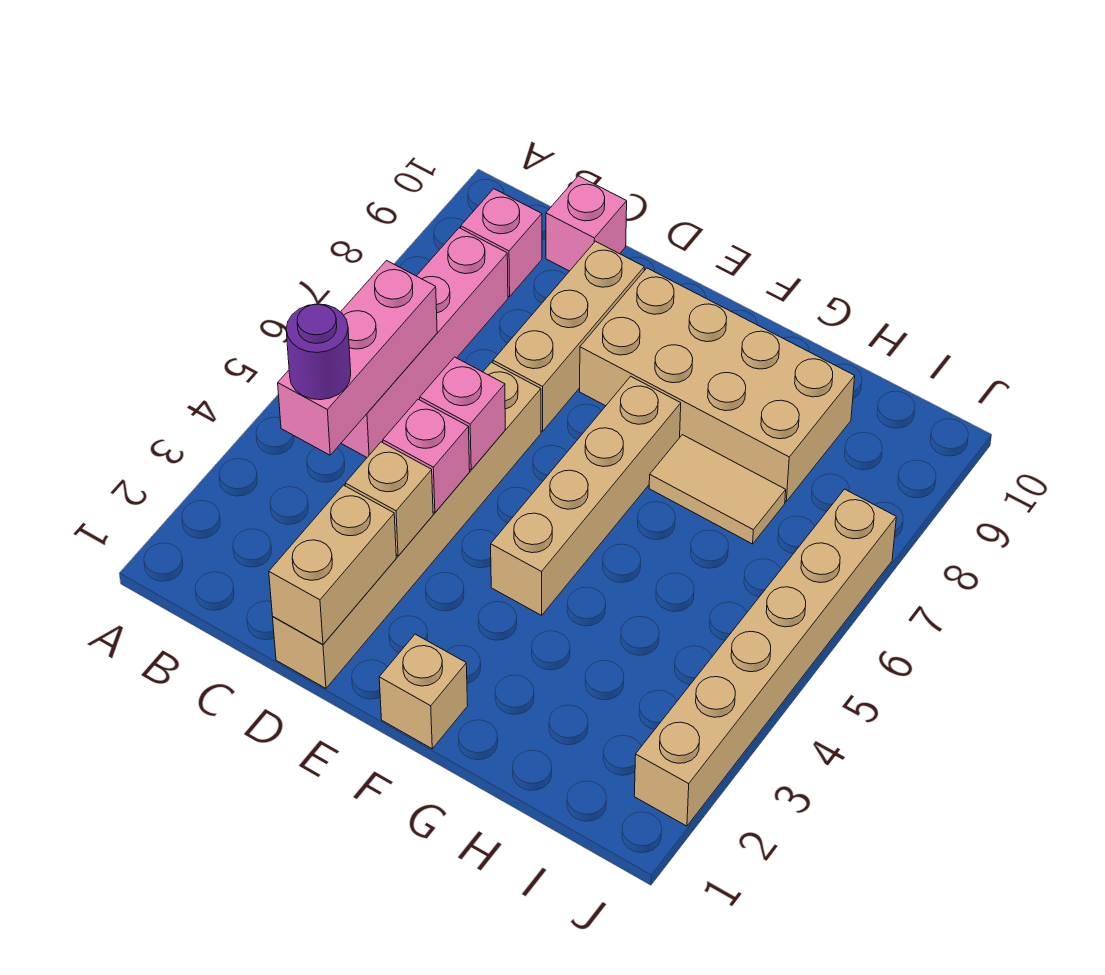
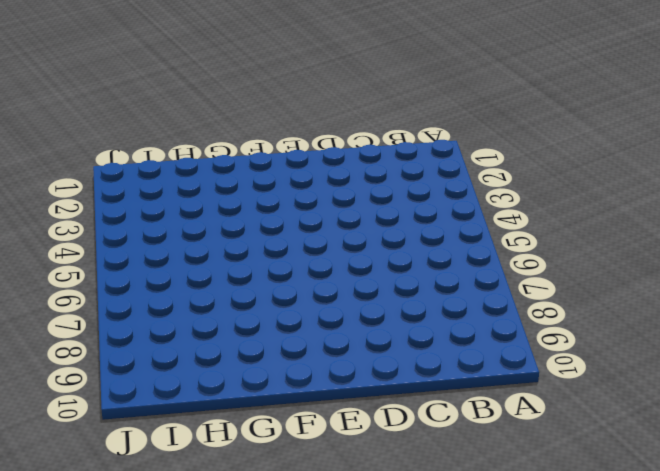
none -> pink 1x4 brick [341,228,508,457]
none -> pink 1x1 brick [461,189,542,297]
none -> pink 1x1 brick [546,176,627,271]

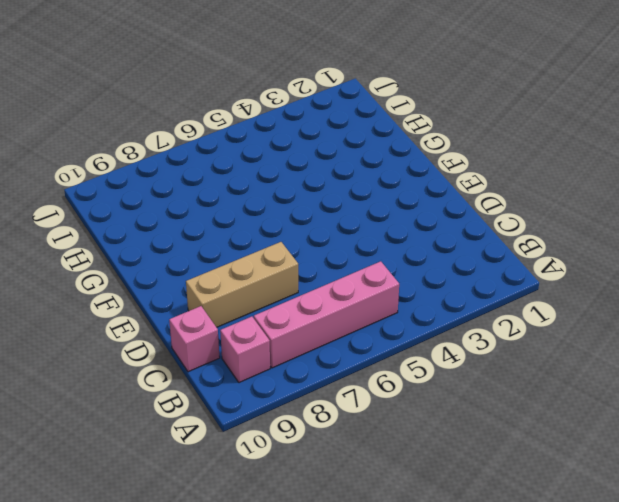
none -> tan 1x6 brick [273,362,541,688]
none -> tan 2x4 brick [580,268,855,501]
none -> tan 1x1 brick [379,634,468,749]

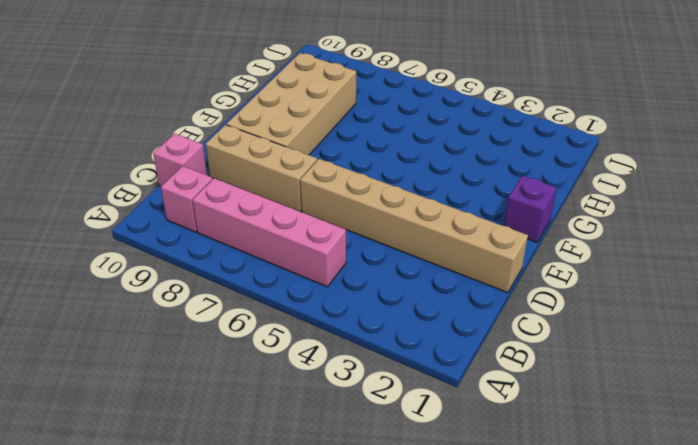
purple 1x1 brick [504,176,557,242] -> tan 1x1 brick [379,634,468,749]
none -> tan 1x4 brick [491,376,681,615]
none -> tan 1x2 tile [649,435,786,544]
none -> tan 1x6 brick [634,489,896,826]

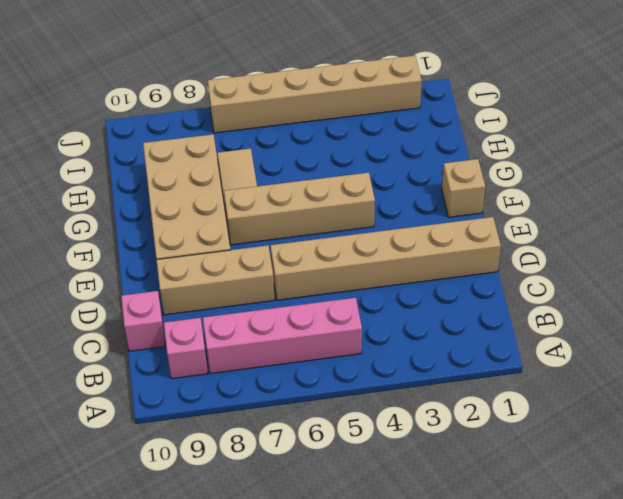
none -> pink 1x3 brick [278,261,437,455]
none -> tan 1x2 brick [269,485,396,645]
none -> tan 1x1 brick [345,442,433,556]

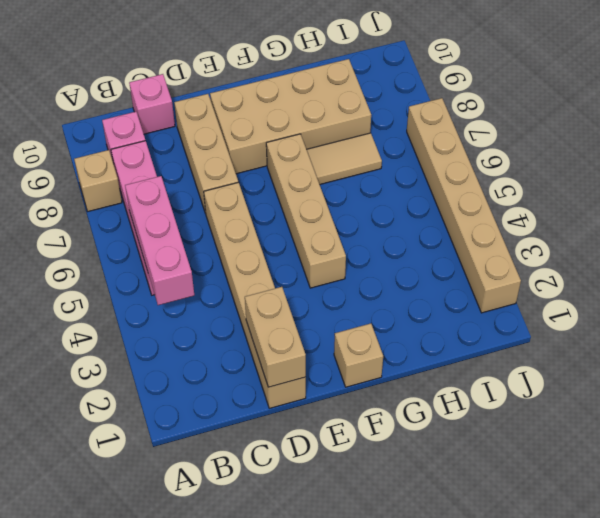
tan 1x1 brick [74,150,122,211] -> tan 1x1 brick moved to [345,442,433,556]
none -> pink 1x1 brick [383,399,470,513]
none -> pink 1x1 brick [420,357,505,470]
none -> purple 1x1 round brick [286,304,351,400]

